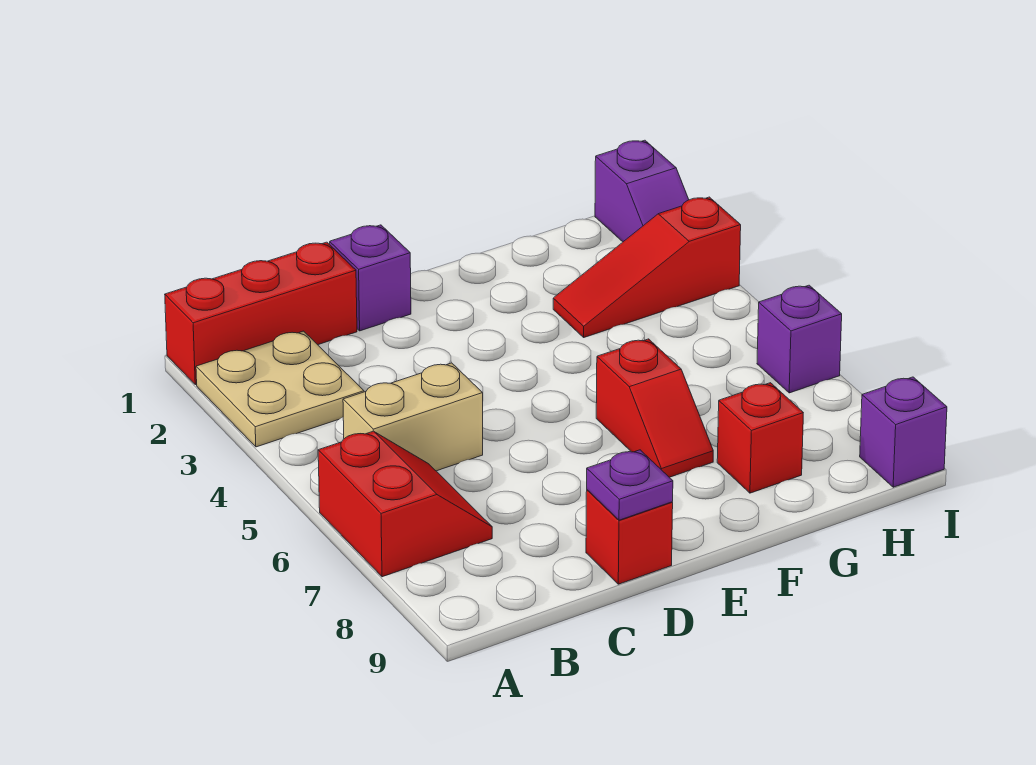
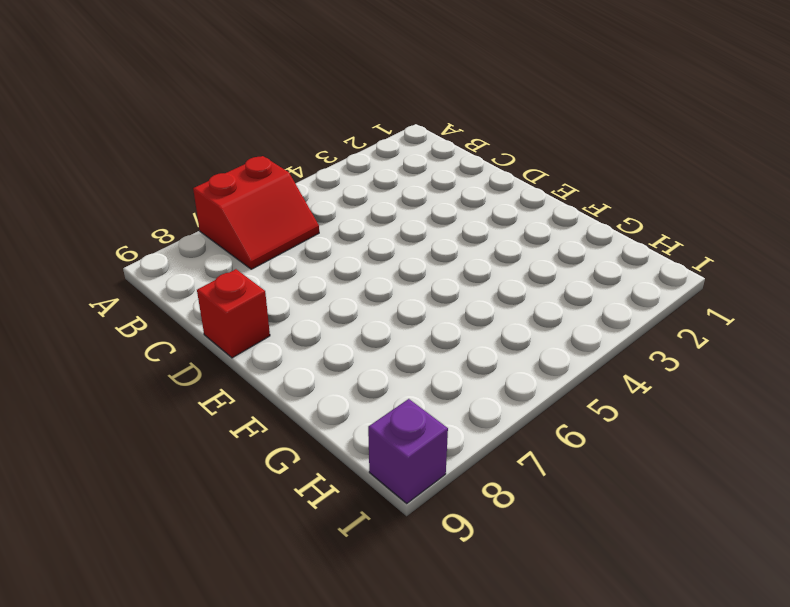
none -> red 1x3 brick [165,242,357,385]
none -> tan 2x2 plate [196,331,364,447]
none -> tan 1x2 brick [343,363,483,471]

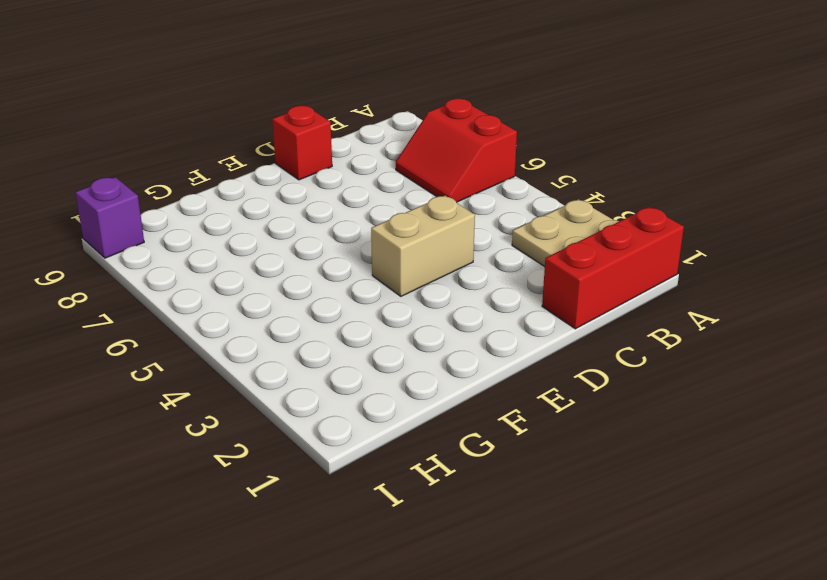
tan 1x2 brick [371,196,475,296] -> tan 1x2 brick moved to [343,363,483,471]
none -> purple 1x1 brick [330,225,411,331]
none -> red 1x2 slope [596,339,713,477]
none -> red 1x3 slope [553,197,741,337]

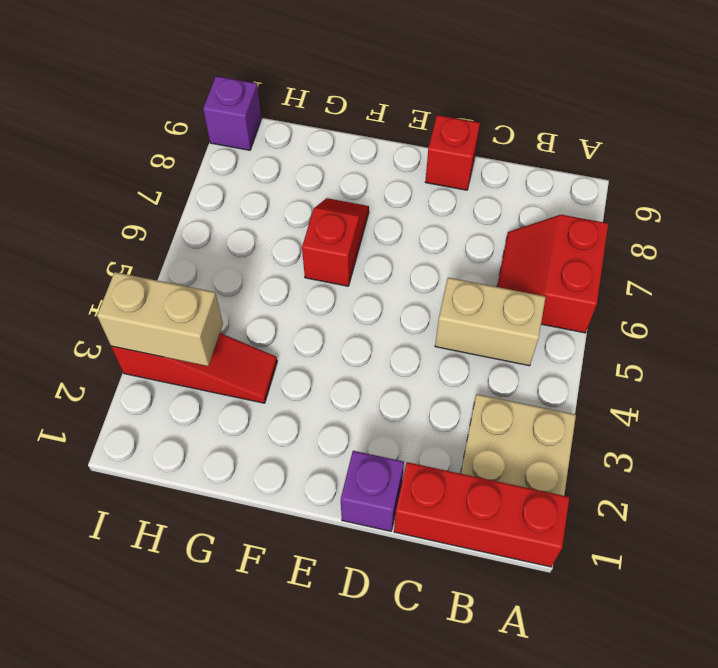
tan 1x2 brick [97,272,223,366] -> none
none -> red 1x1 brick [717,383,803,493]
none -> purple 1x2 slope [595,140,689,242]
none -> purple 1x1 brick [757,285,842,393]

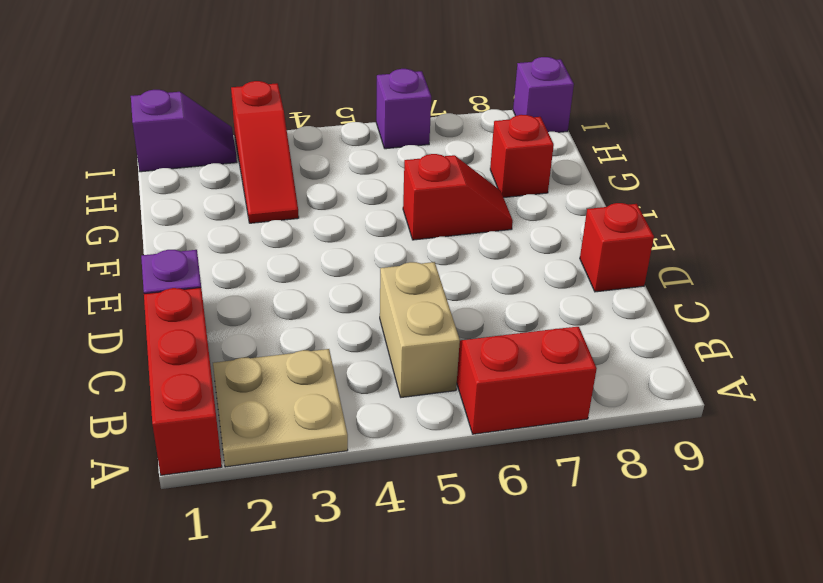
none -> purple 1x1 plate [587,450,673,520]

